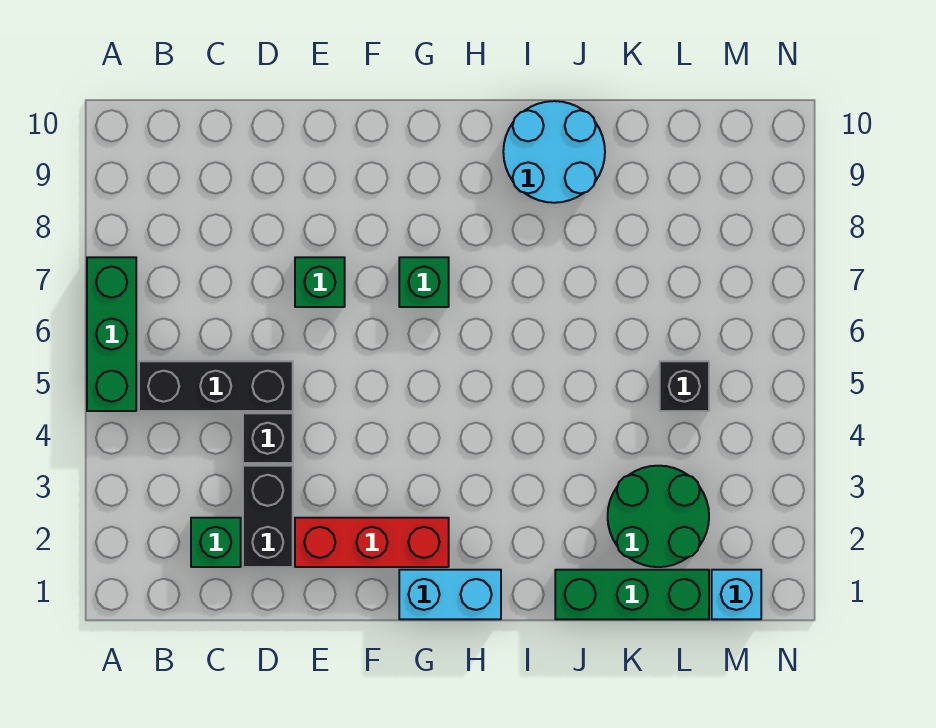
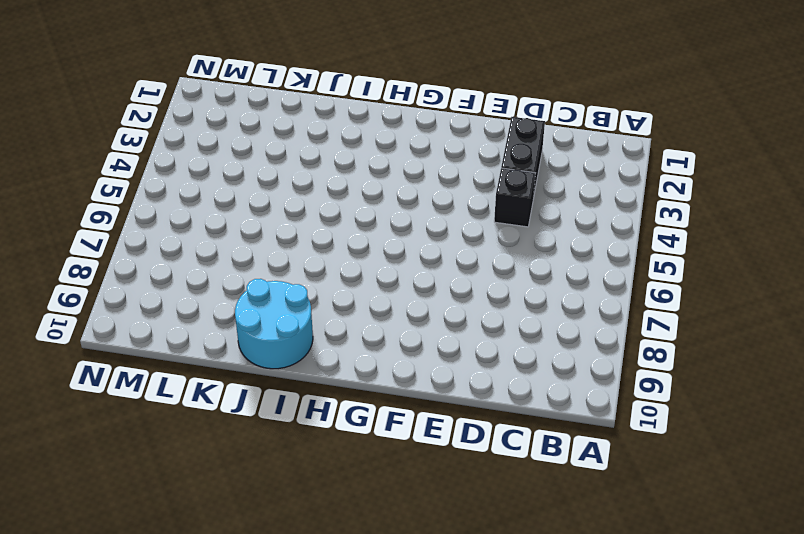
none -> green 1x3 brick [87,257,136,411]
none -> black 1x3 brick [139,361,293,411]
none -> green 1x1 brick [191,518,241,567]

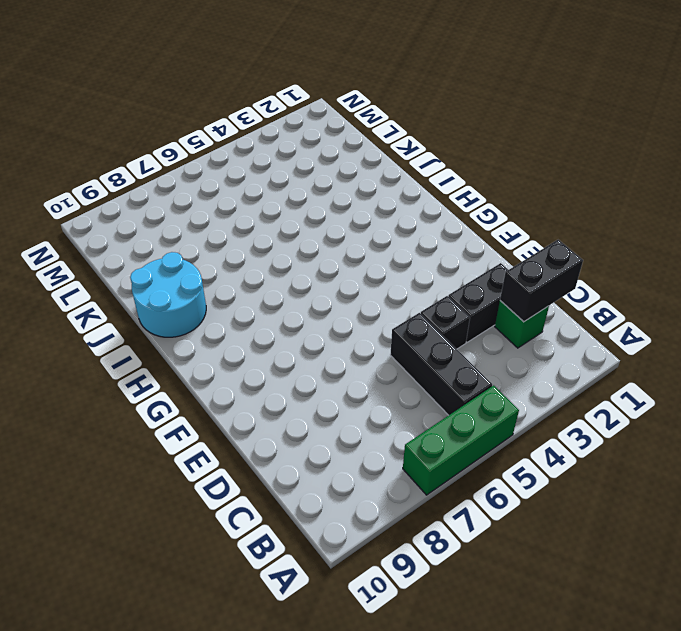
black 1x2 brick [500,240,583,322] -> none
none -> red 1x3 brick [295,518,449,567]
none -> green 1x1 brick [295,257,345,307]
none -> cyan 1x2 brick [399,570,501,619]

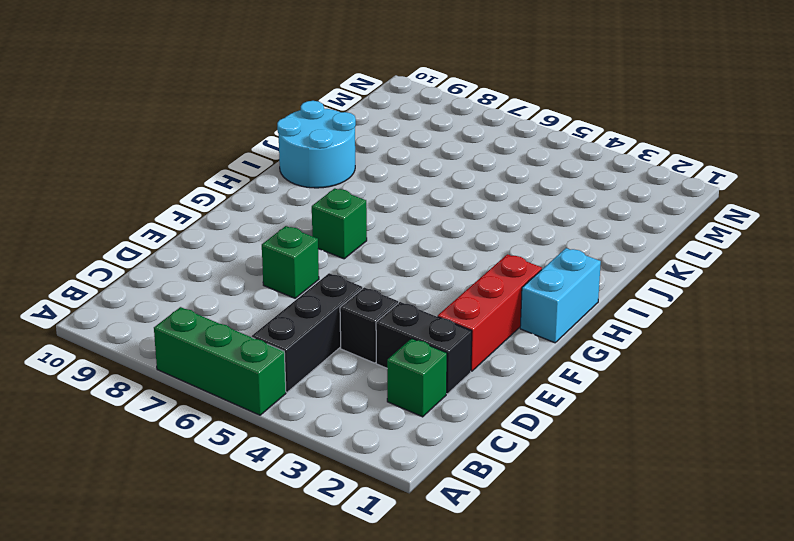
none -> green 1x3 brick [555,570,709,619]
none -> green 2x2 round brick [608,466,709,567]
none -> black 1x1 brick [660,361,709,411]

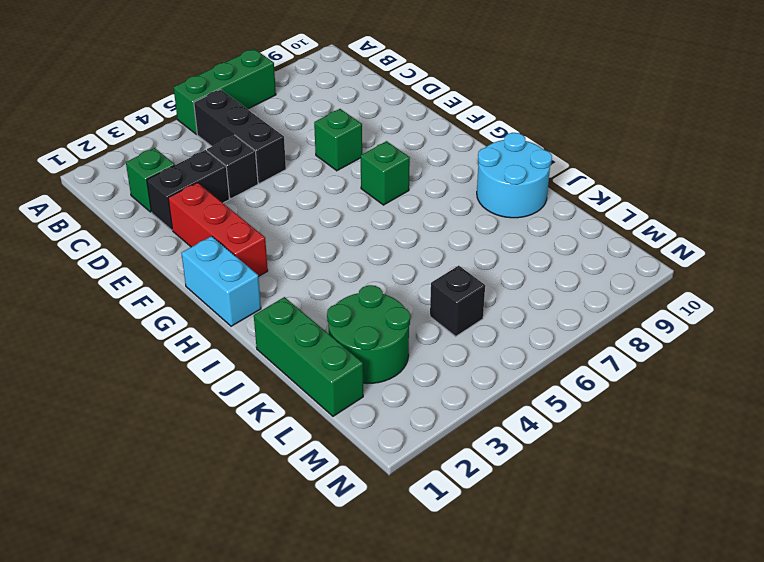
none -> cyan 1x1 brick [712,570,761,619]

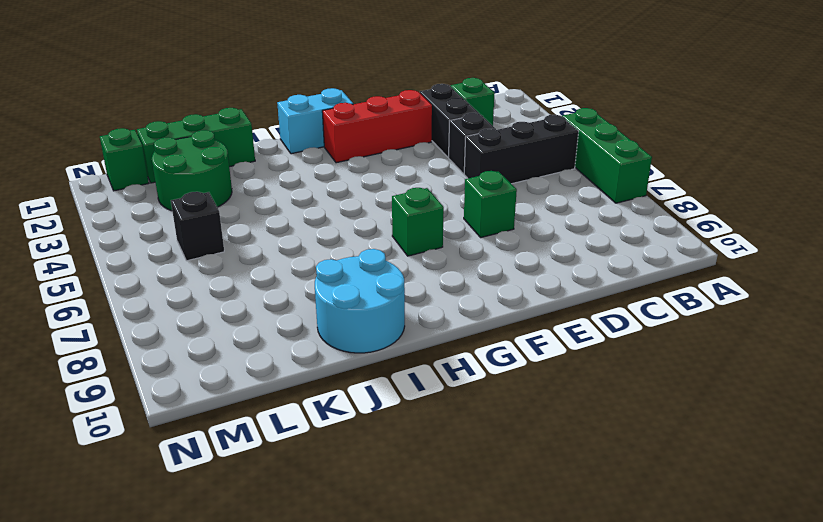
green 1x1 brick [100,128,149,191] -> cyan 1x1 brick [712,570,761,619]

